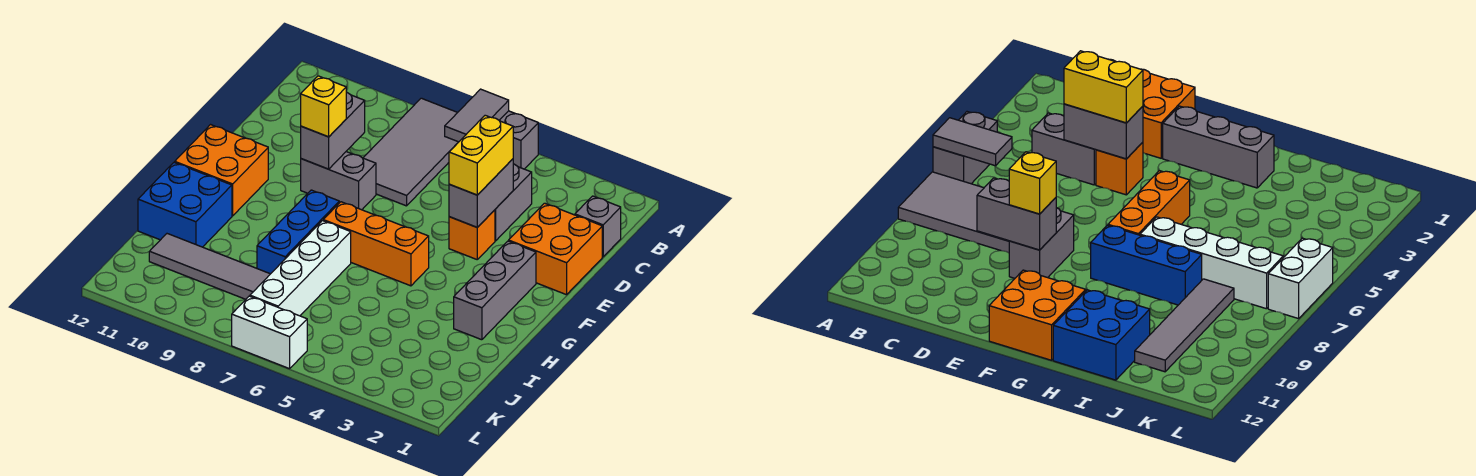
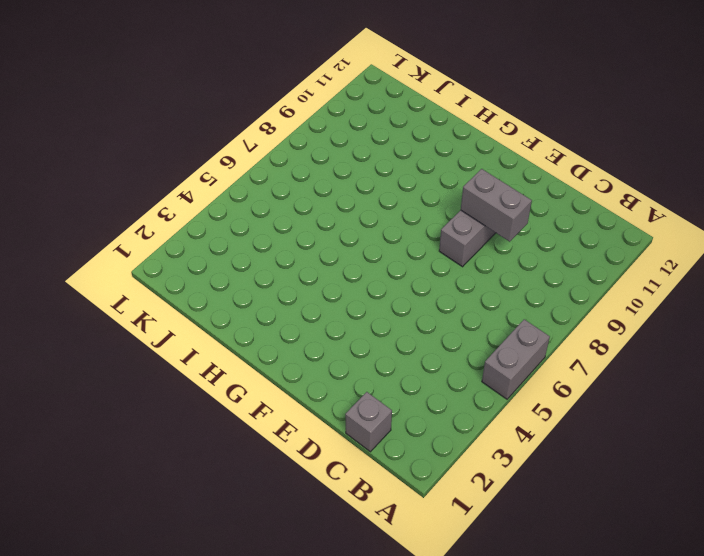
none -> grey 2x4 tile [363,98,458,206]
none -> grey 1x2 brick [495,164,532,241]
none -> orange 2x2 brick [509,203,602,295]

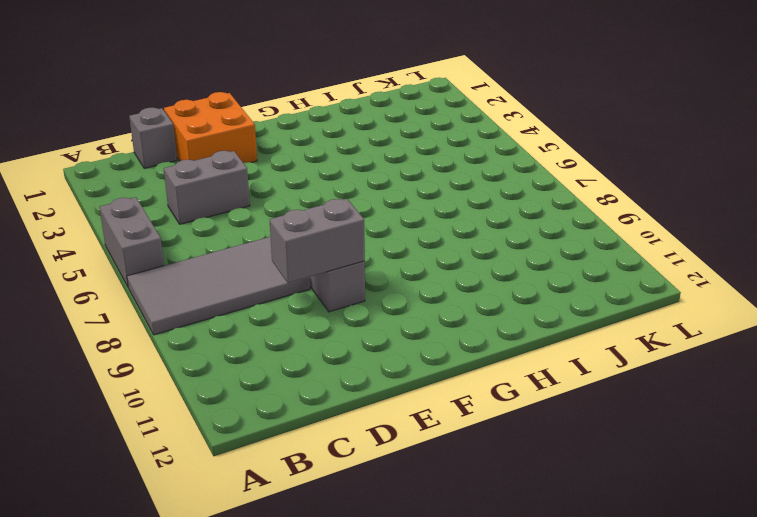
none -> orange 1x1 brick [449,210,495,259]
none -> grey 1x3 brick [454,241,536,340]
none -> orange 2x2 brick [175,125,268,216]

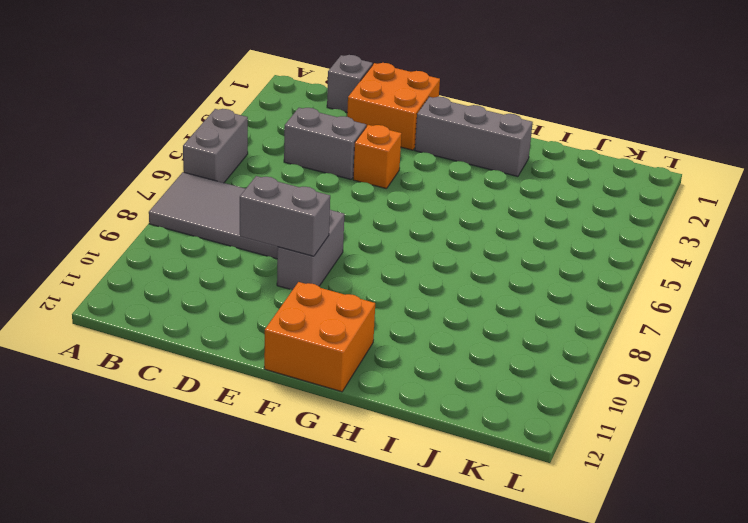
none -> orange 1x3 brick [323,202,429,286]
none -> blue 1x3 brick [257,190,339,274]
none -> white 1x4 brick [250,221,351,316]

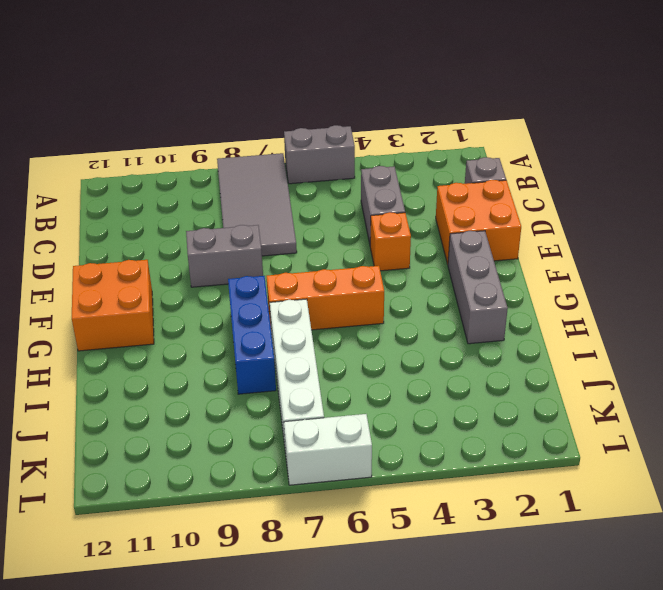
none -> blue 2x2 brick [138,162,232,247]
none -> grey 1x4 tile [149,234,270,299]
none -> grey 1x2 tile [445,89,509,142]

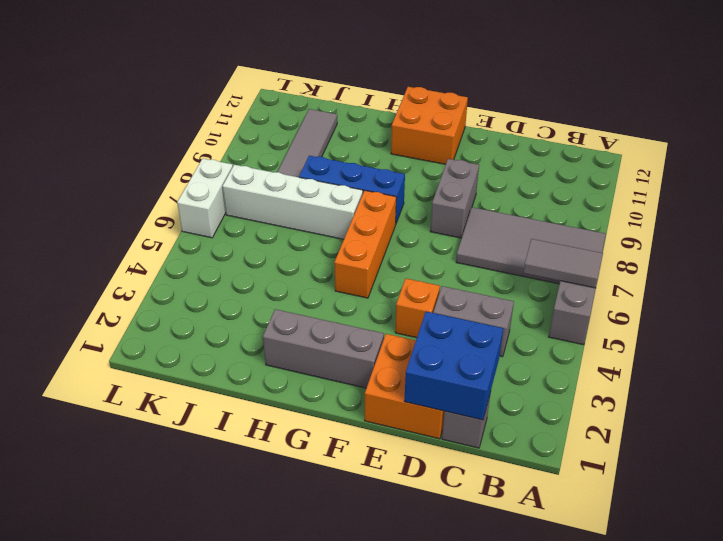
blue 2x2 brick [404,312,503,420] -> blue 2x2 brick moved to [138,162,232,247]
none -> grey 1x2 brick [449,159,513,227]
none -> grey 1x2 brick [301,92,365,169]
none -> yellow 1x2 brick [449,115,513,195]

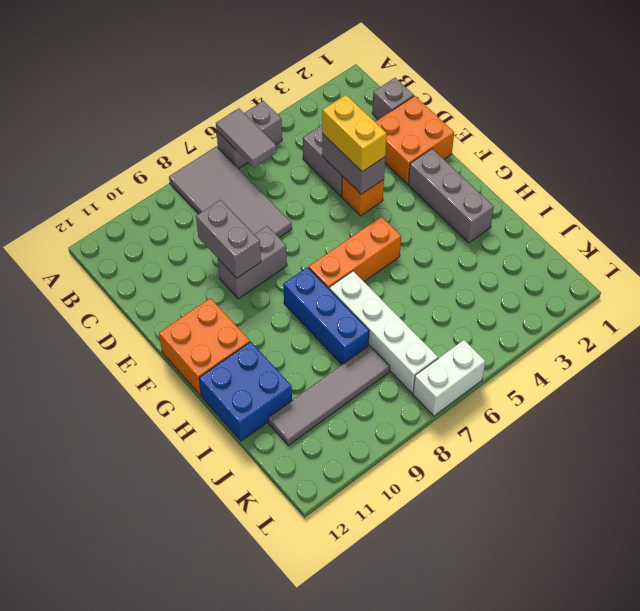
none -> yellow 1x1 brick [301,76,346,137]

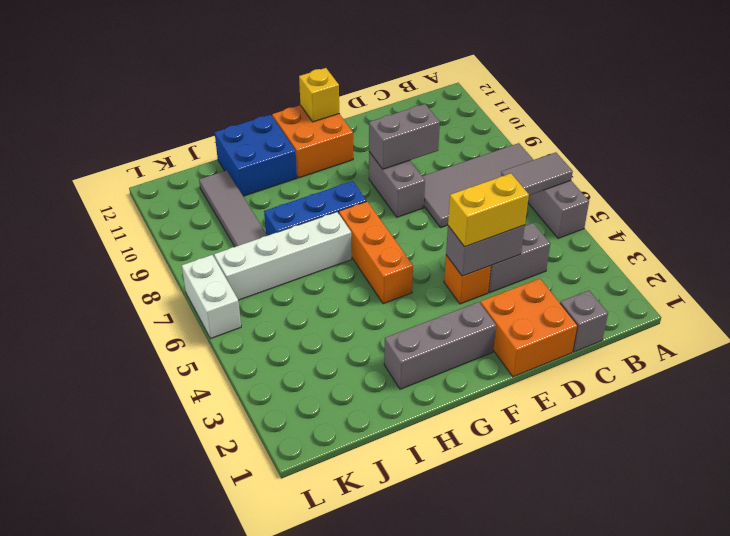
yellow 1x1 brick [299,68,339,122] -> yellow 1x1 brick moved to [301,76,346,137]

